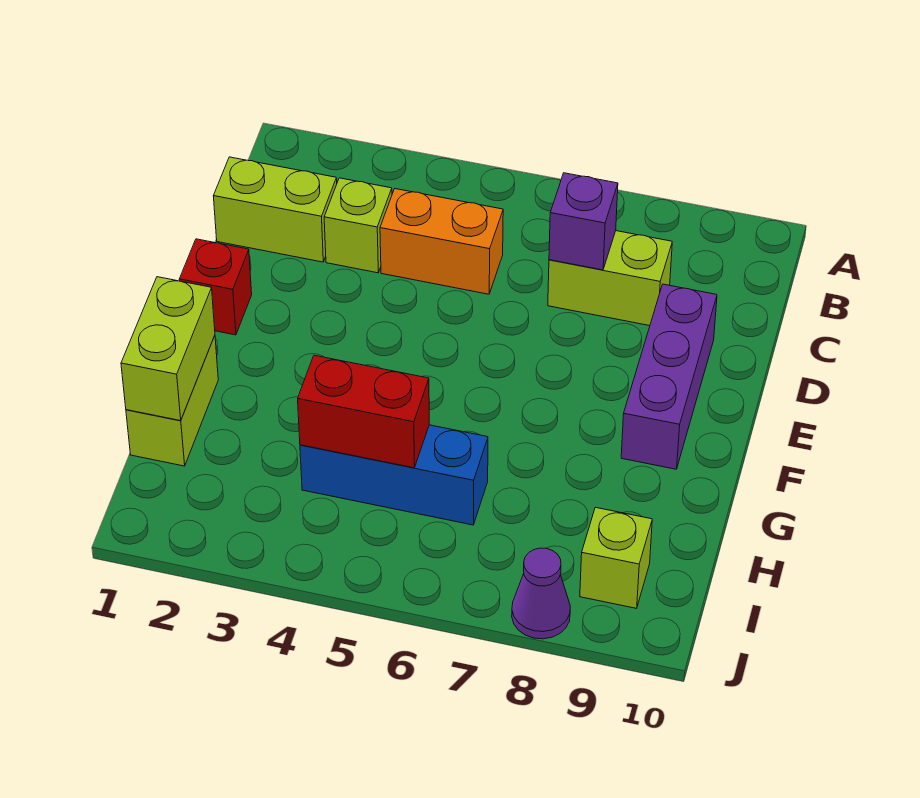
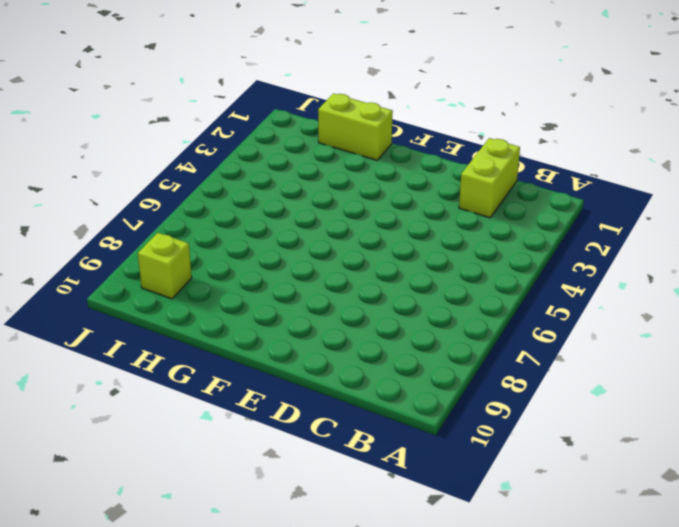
none -> lime 1x1 brick [324,178,392,273]
none -> orange 1x2 brick [380,189,503,294]
none -> lime 1x2 brick [548,231,672,326]

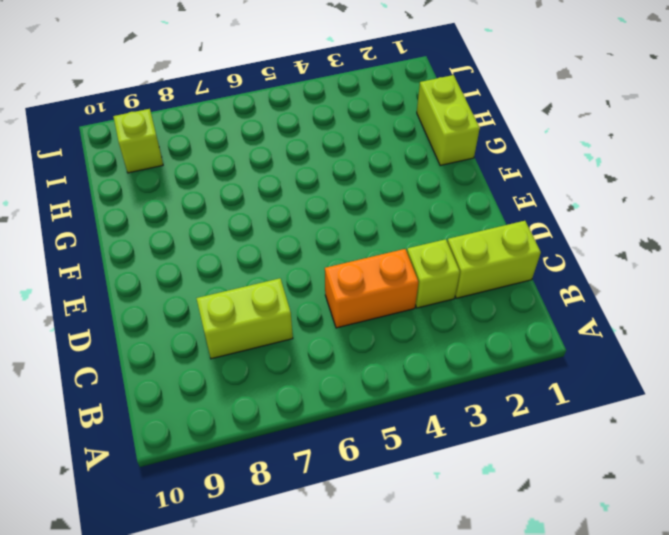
none -> purple 1x3 brick [621,284,717,469]
none -> red 1x1 brick [179,239,252,335]
none -> blue 1x3 brick [300,425,488,525]

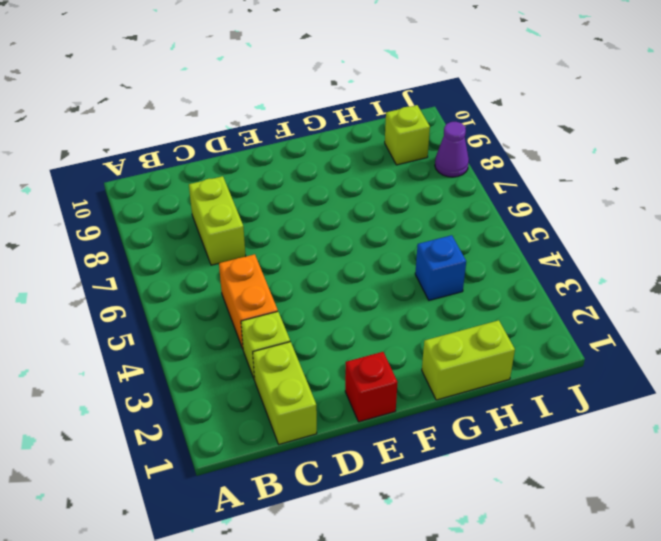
blue 1x1 brick [415,235,466,300] -> blue 1x3 brick [300,425,488,525]
none -> purple 1x3 brick [621,284,717,469]
none -> purple 1x1 brick [549,173,618,270]
none -> lime 1x2 brick [121,277,215,421]

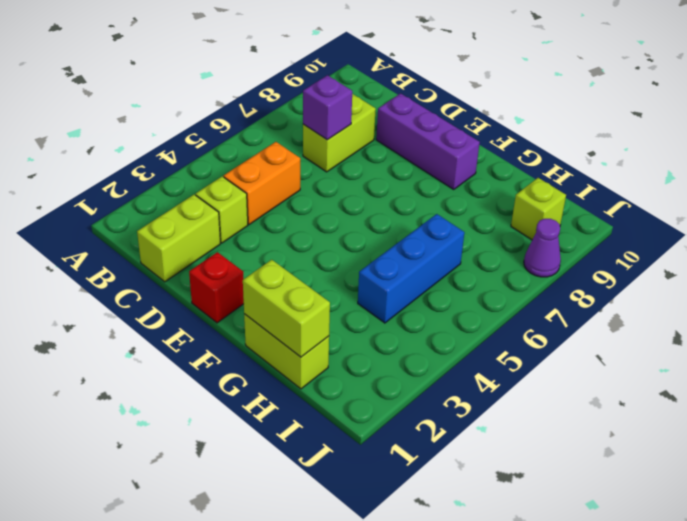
none -> red 1x2 brick [298,355,429,468]

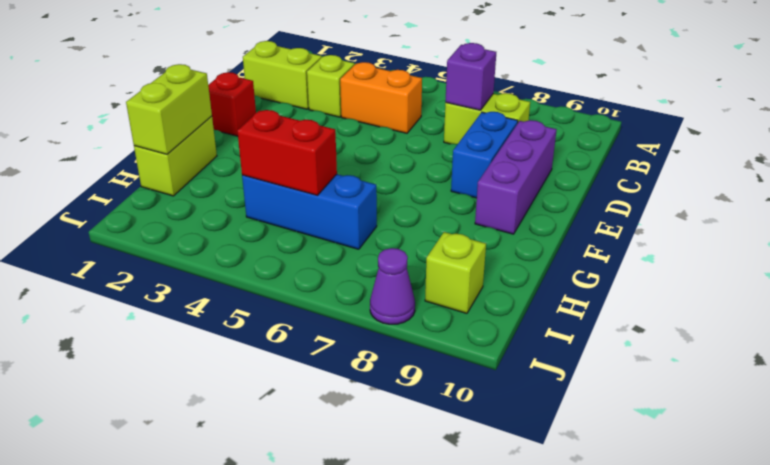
blue 1x2 brick [451,112,518,198] -> none

